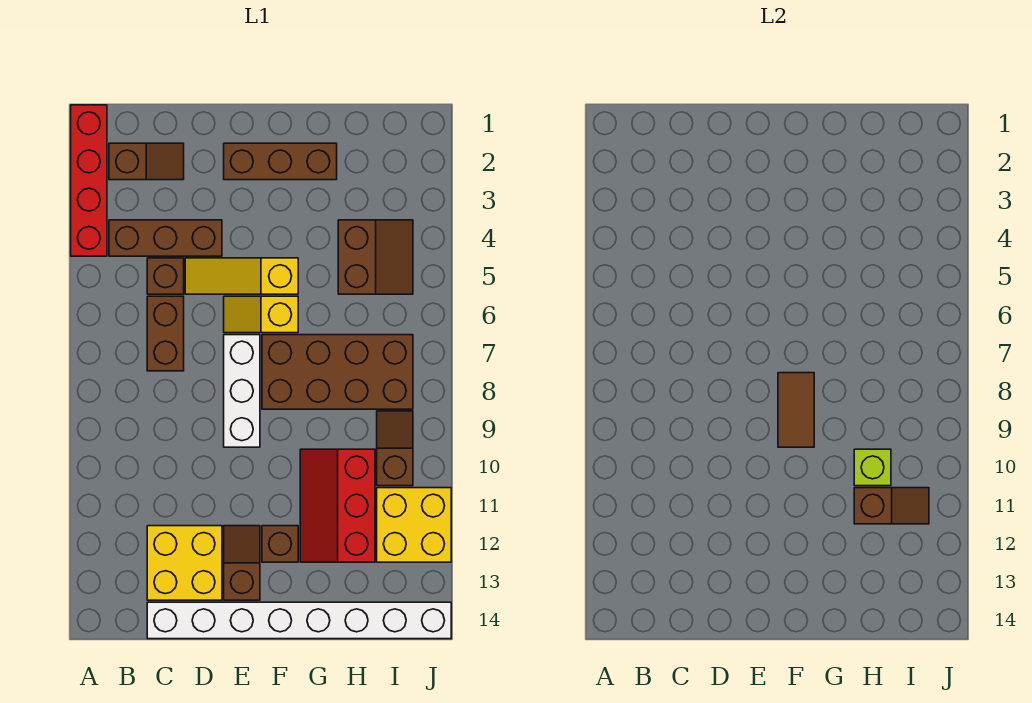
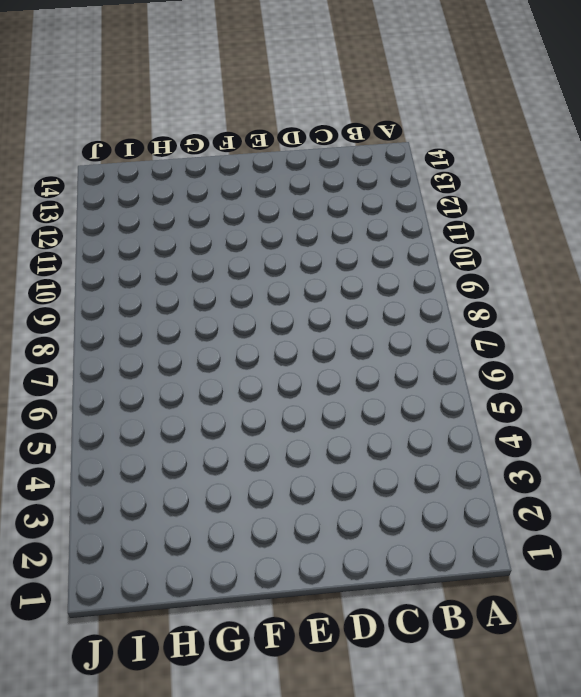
none -> red 1x4 brick [71,105,107,256]
none -> brown 1x2 slope [109,143,184,180]
none -> brown 1x3 brick [109,220,222,256]

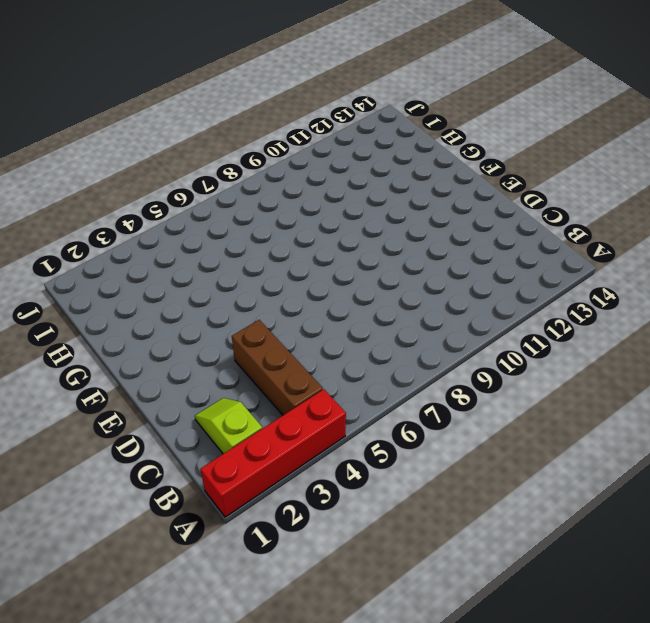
lime 1x2 slope [195,398,262,454] -> brown 1x2 slope [109,143,184,180]
none -> brown 1x1 brick [147,258,184,294]
none -> brown 1x2 brick [147,296,184,371]
none -> yellow 2x2 brick [147,526,222,600]

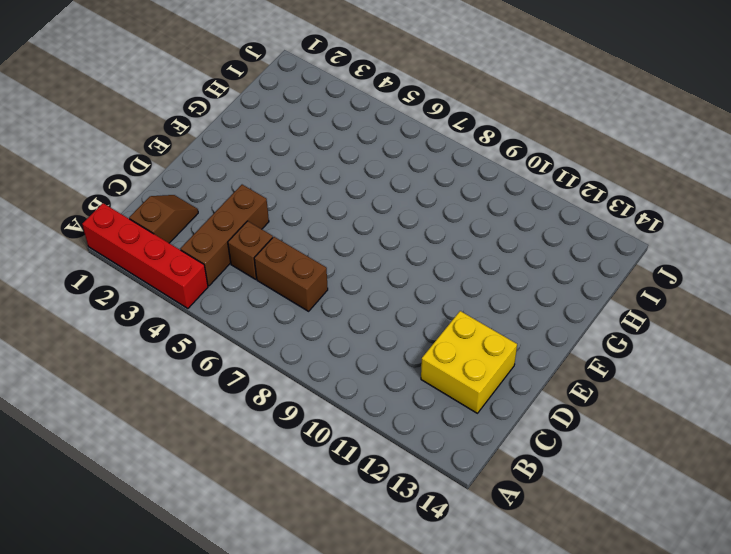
none -> white 1x8 brick [147,602,451,639]
none -> yellow 1x3 slope [185,258,298,294]
none -> brown 1x3 brick [224,143,337,180]

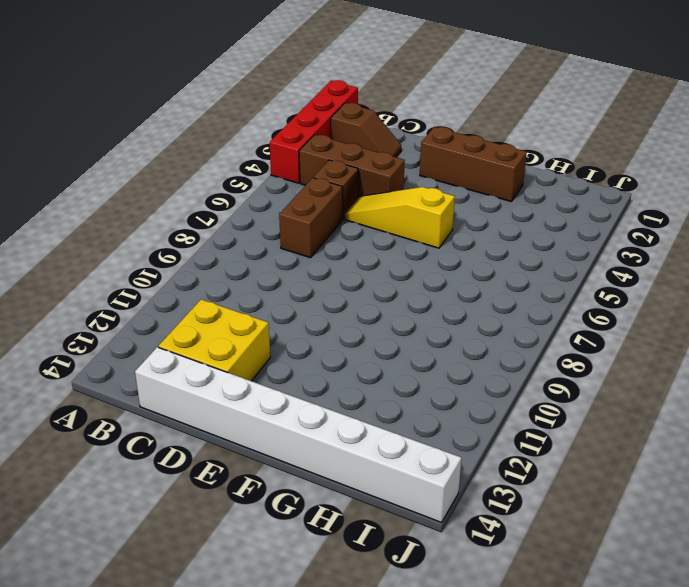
none -> yellow 1x2 slope [224,296,298,333]
none -> white 1x3 brick [224,335,260,447]
none -> brown 1x2 slope [224,526,260,600]

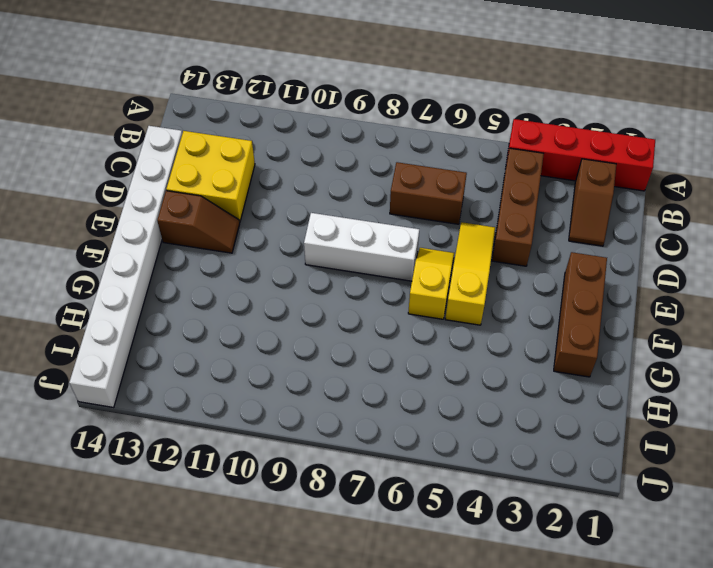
none -> brown 1x1 brick [147,258,184,294]
none -> brown 2x4 brick [262,335,413,409]
none -> brown 1x1 brick [262,526,298,562]

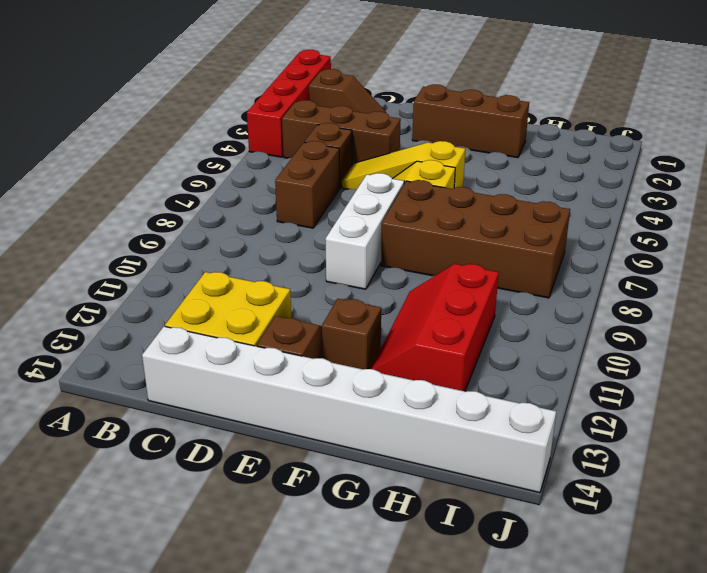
none -> brown 2x2 slope [338,220,413,294]
none -> brown 1x2 slope [377,411,413,486]
none -> yellow 2x2 brick [377,488,451,562]

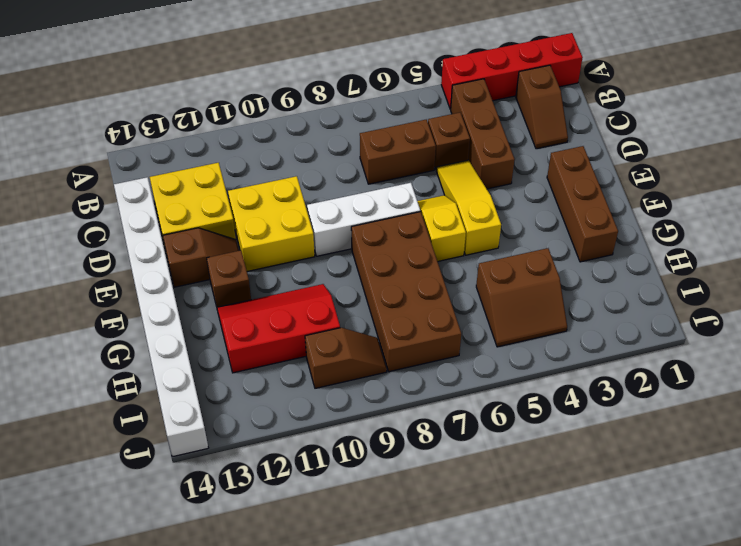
yellow 2x2 brick [228,176,315,271] -> yellow 2x2 brick moved to [377,488,451,562]
none -> brown 1x2 tile [778,373,814,447]
none -> lime 1x1 brick [854,449,891,486]
none -> brown 1x2 slope [854,488,929,524]

